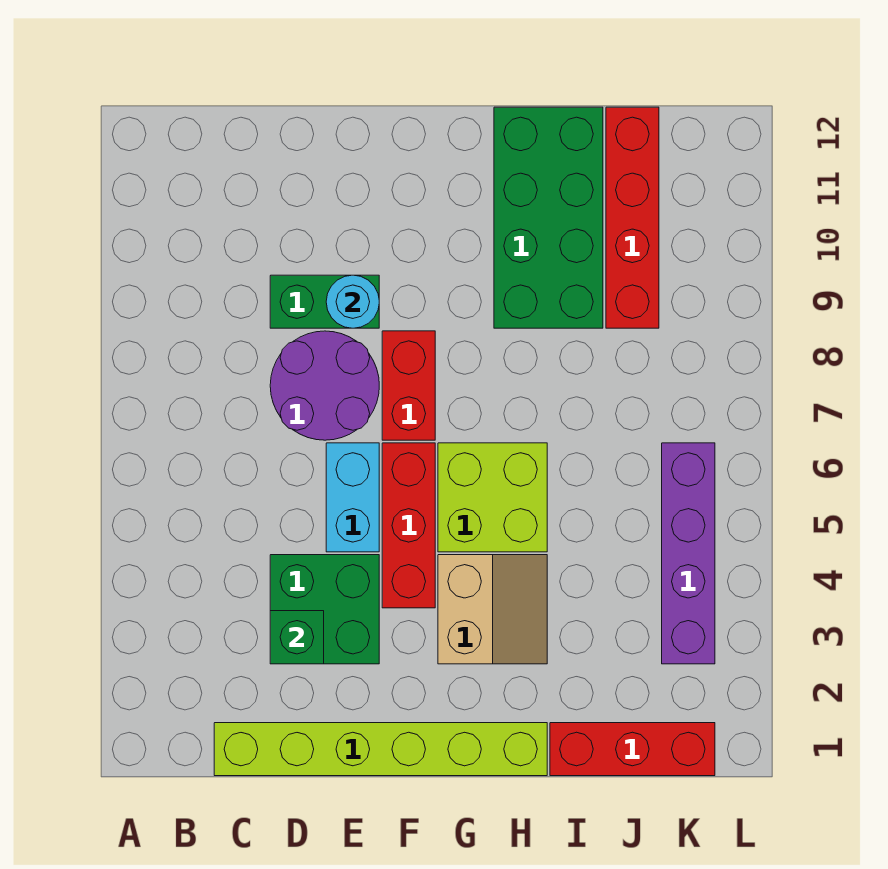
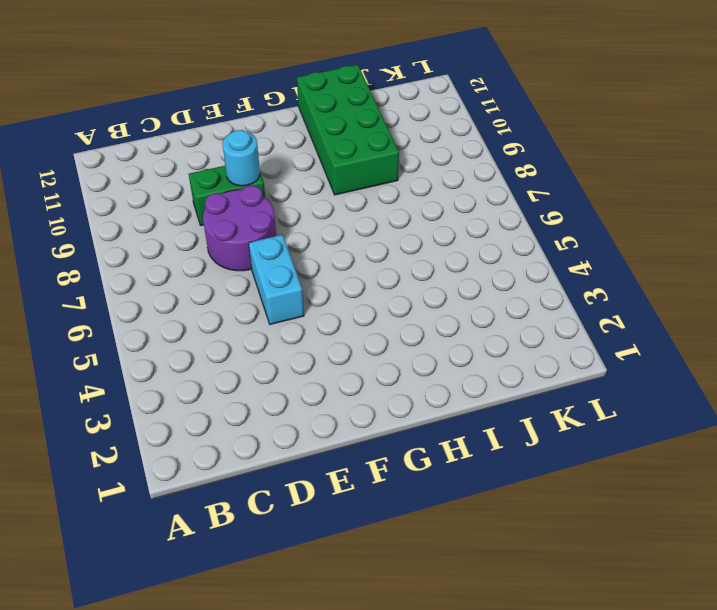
none -> lime 1x6 brick [214,723,547,776]
none -> green 2x2 brick [270,555,379,664]
none -> red 1x3 brick [382,443,435,608]

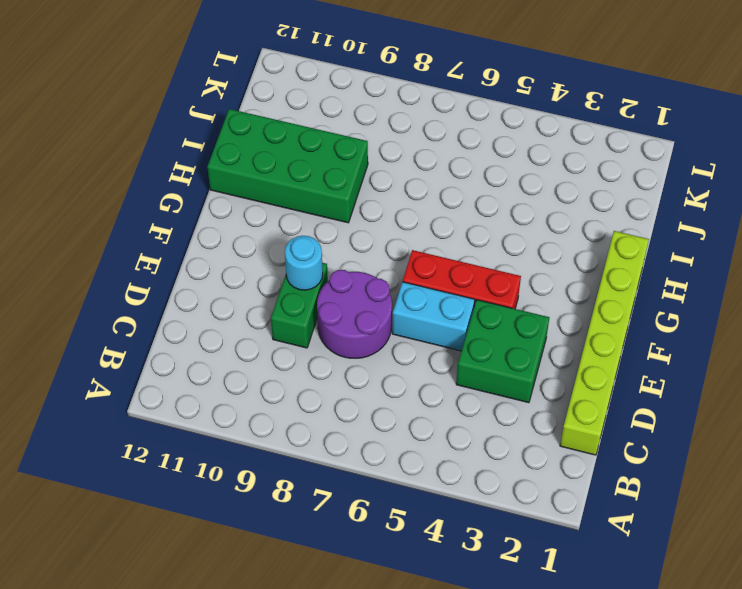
none -> red 1x2 brick [382,331,435,440]
none -> tan 2x2 slope [438,555,547,664]
none -> lime 2x2 brick [438,443,547,552]

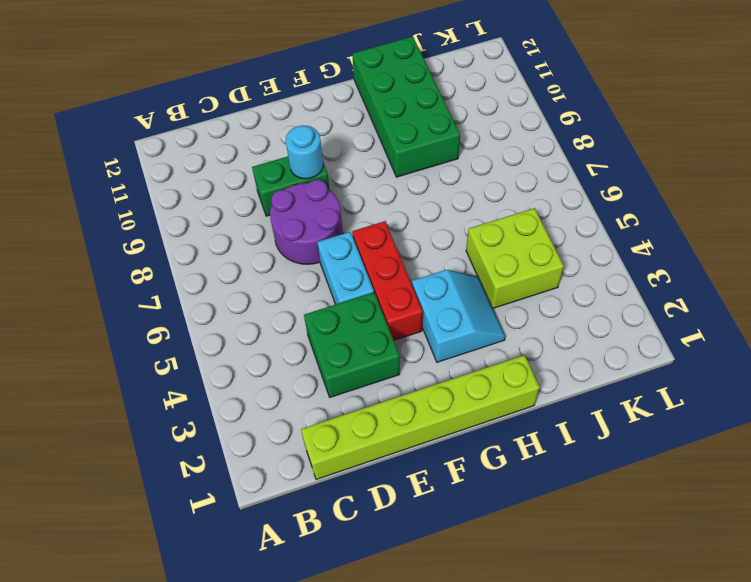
cyan 2x2 slope [412,270,505,362] -> tan 2x2 slope [438,555,547,664]
lime 2x2 brick [466,208,564,308] -> lime 2x2 brick moved to [438,443,547,552]
none -> red 1x2 brick [382,331,435,440]
none -> red 1x3 brick [550,723,715,776]
none -> red 1x4 brick [606,107,659,328]

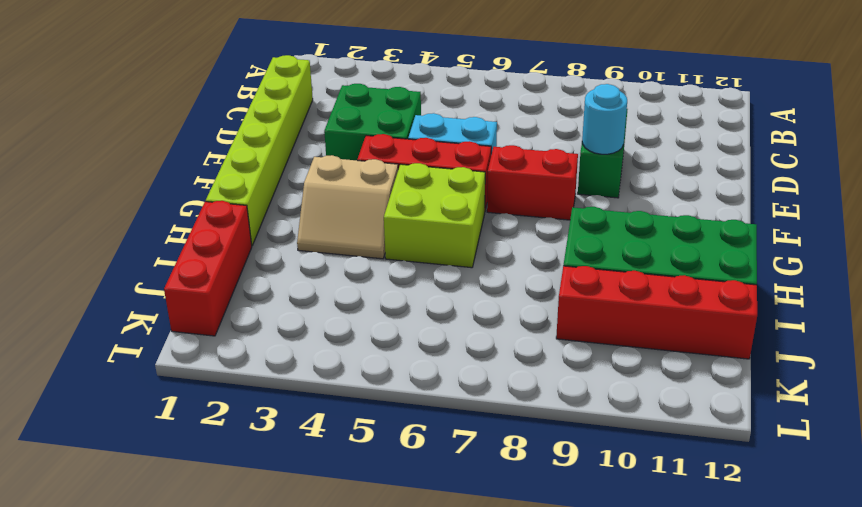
none -> purple 2x2 round brick [270,331,379,440]
none -> purple 1x4 brick [662,443,715,664]
none -> green 1x1 brick [270,611,324,664]

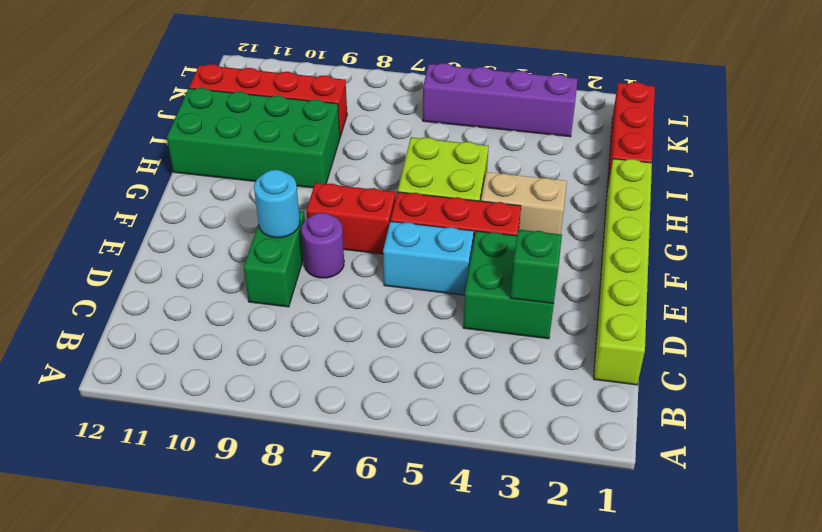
purple 1x1 round brick [301,213,344,278] -> purple 2x2 round brick [270,331,379,440]

